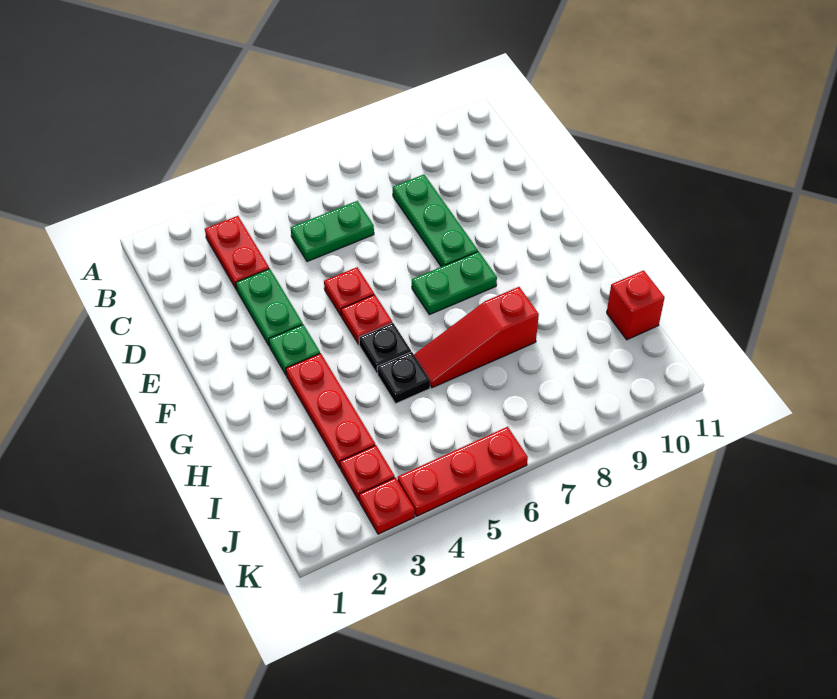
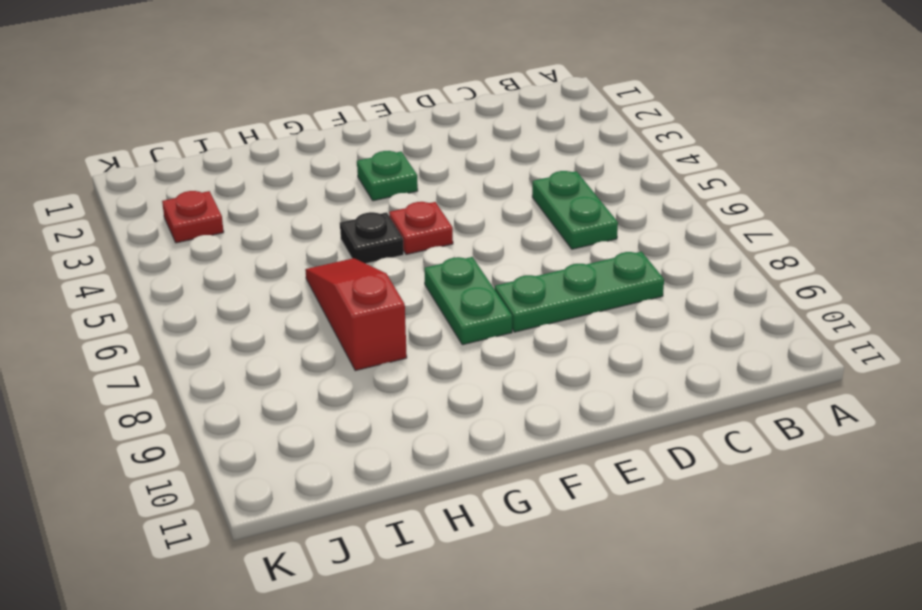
none -> red 1x2 plate [205,216,269,290]
none -> green 1x2 plate [236,269,303,346]
none -> red 1x1 plate [324,267,374,316]

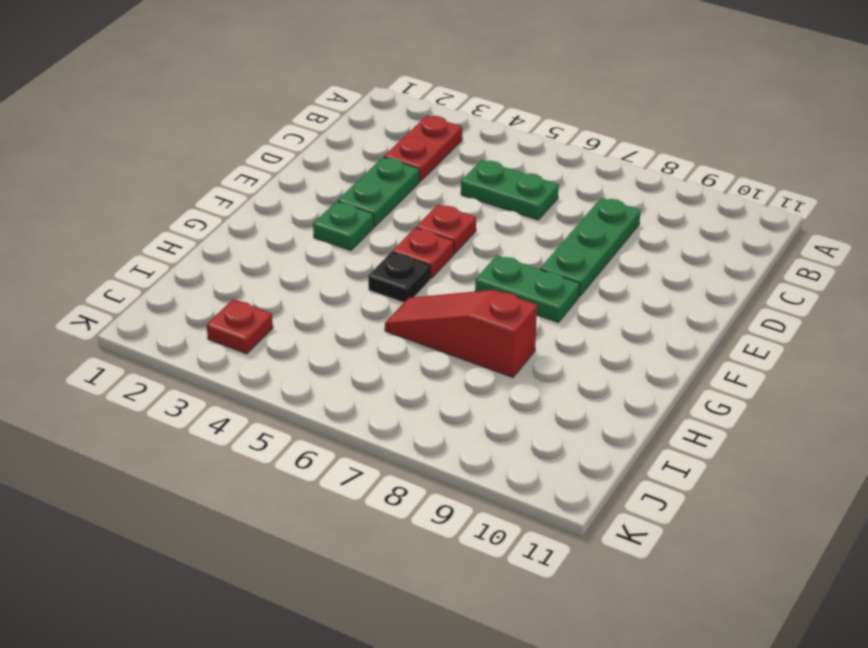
none -> red 1x3 plate [286,353,375,468]
none -> black 1x1 plate [377,352,430,404]
none -> red 1x1 brick [607,270,665,340]

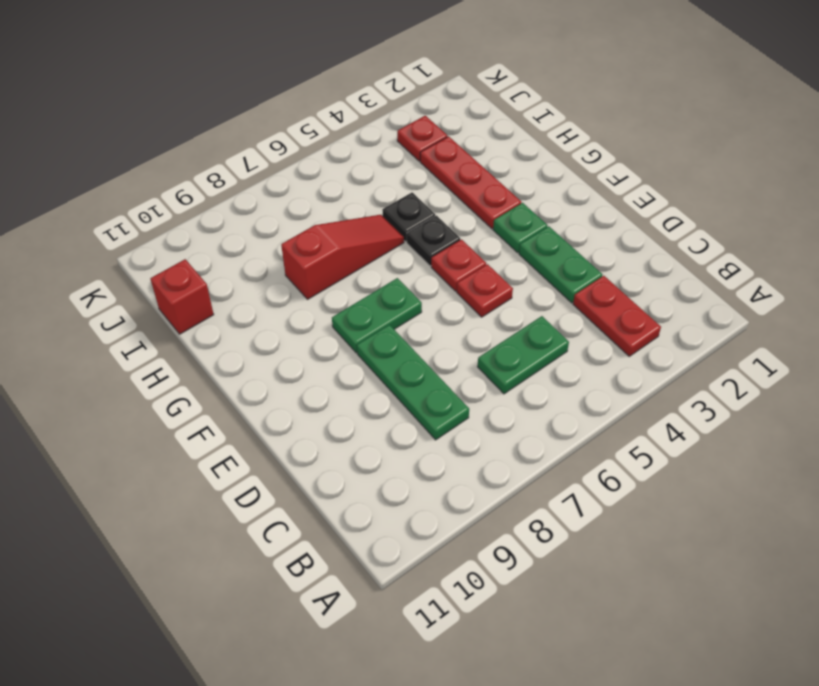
none -> red 1x1 plate [359,478,415,534]
none -> red 1x3 plate [398,427,528,516]

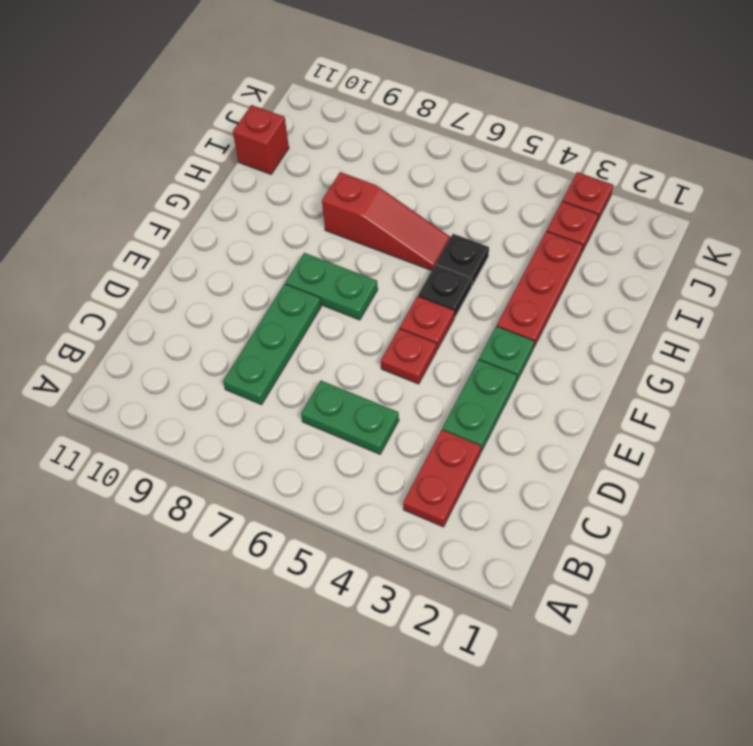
none -> red 1x3 plate [398,427,528,516]

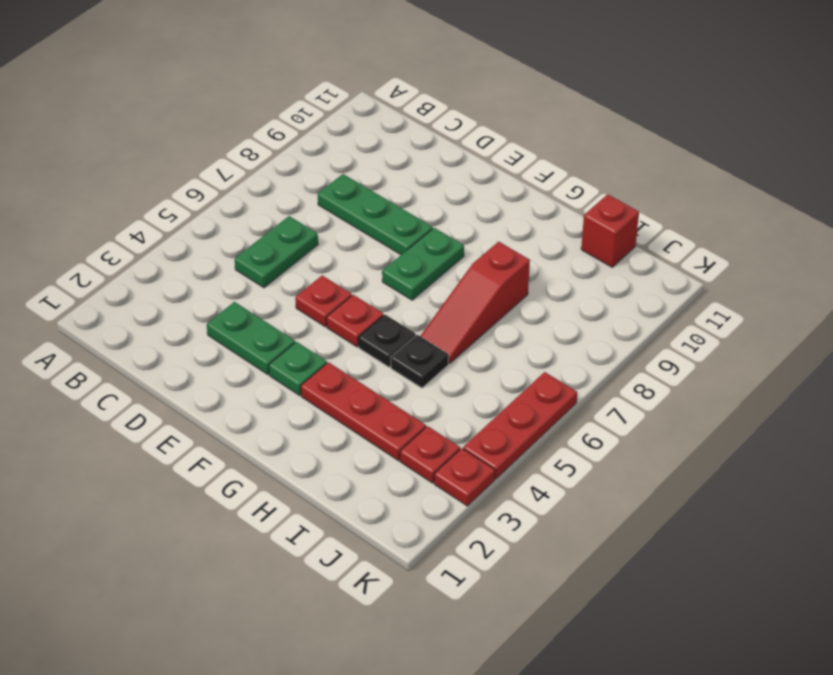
none -> red 1x2 plate [205,216,269,290]

